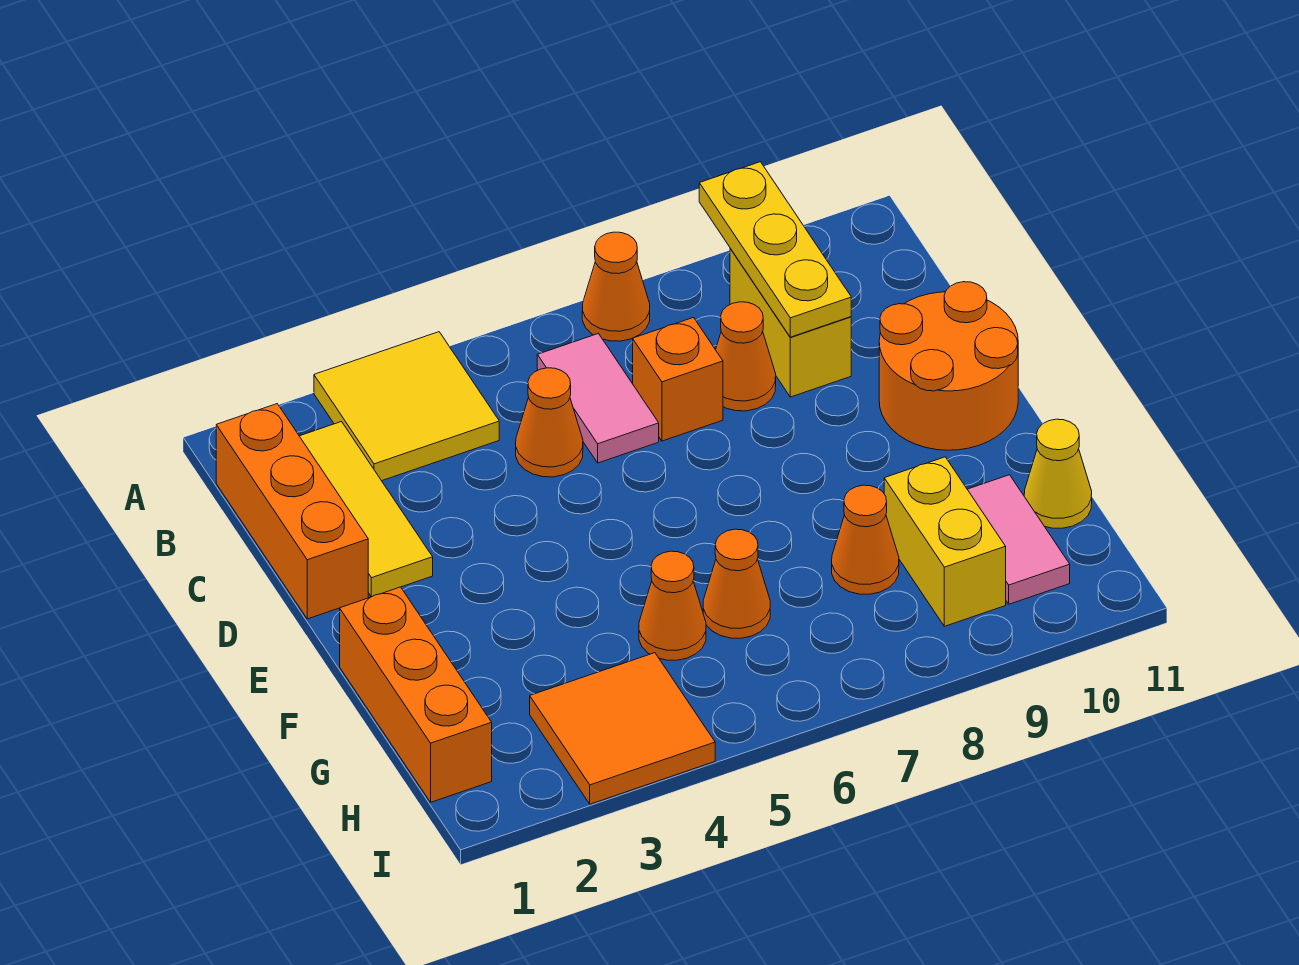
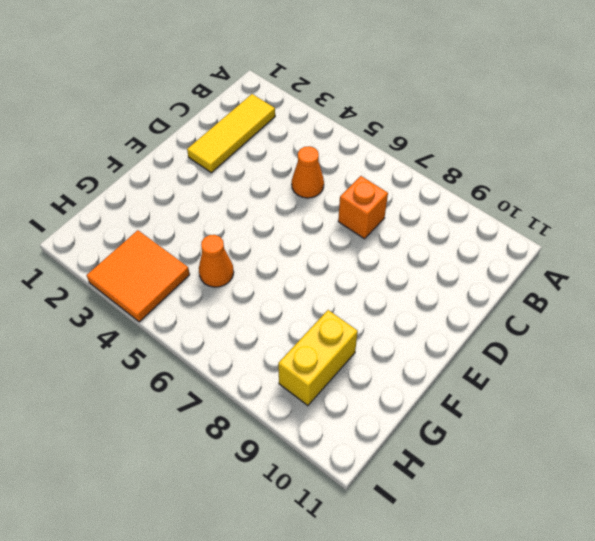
none -> yellow 2x2 tile [314,332,499,481]
none -> orange 1x1 cone [582,232,650,341]
none -> orange 1x3 brick [216,404,368,619]

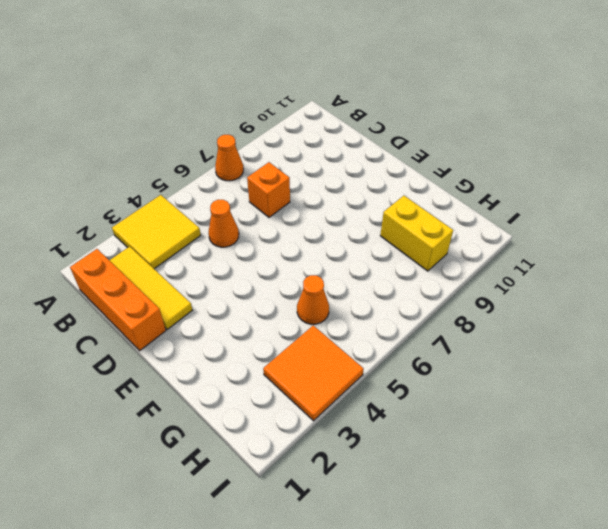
none -> pink 1x2 tile [537,334,659,463]
none -> yellow 1x2 brick [730,248,851,397]
none -> orange 1x1 cone [716,302,776,411]

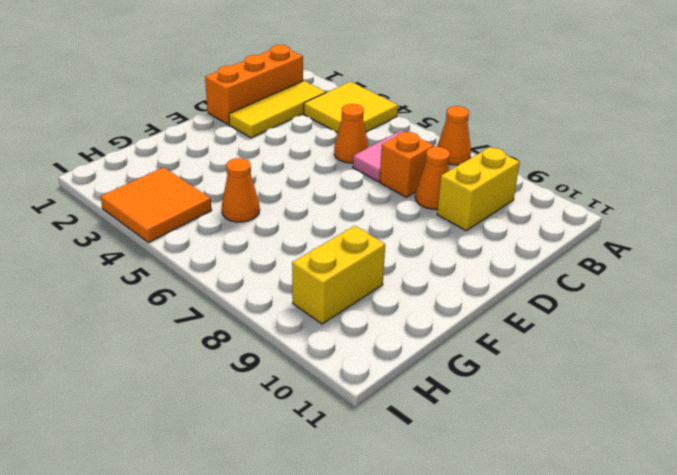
none -> orange 2x2 round brick [879,282,1018,450]
none -> orange 1x3 brick [340,587,492,802]
none -> orange 1x1 cone [703,529,770,638]

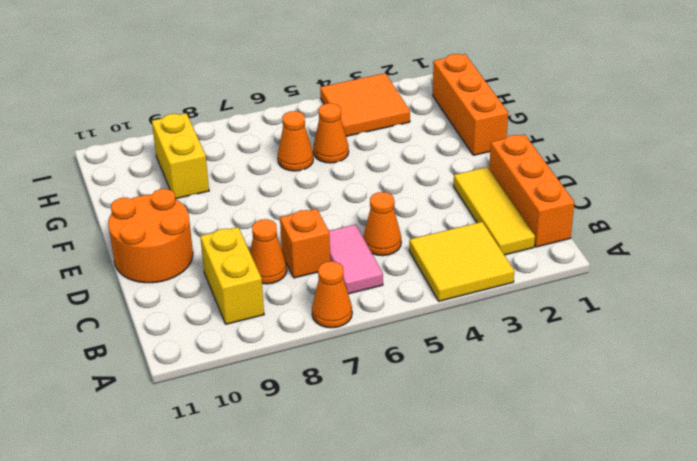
none -> orange 1x1 cone [832,485,899,594]
none -> pink 1x2 tile [967,475,1070,604]
none -> yellow 1x1 cone [1024,419,1092,528]

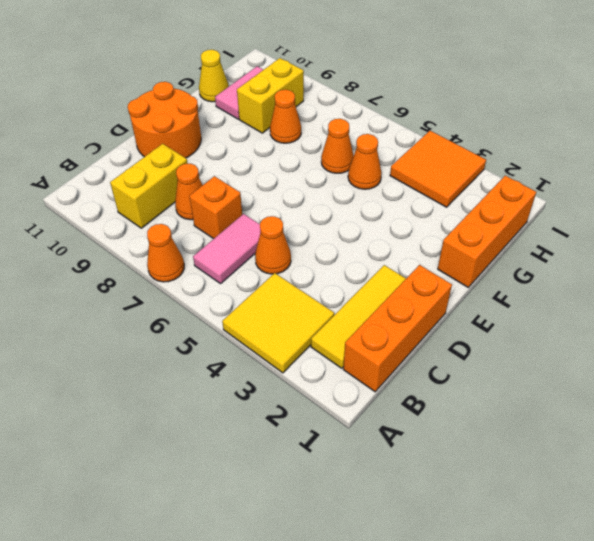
none -> yellow 1x3 plate [699,162,851,337]

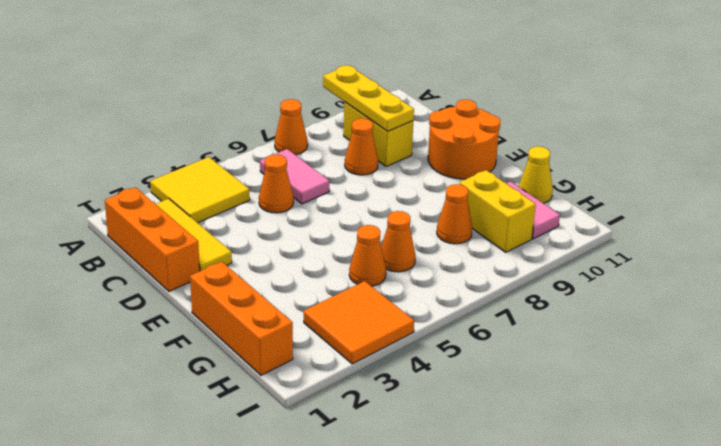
none -> orange 1x1 brick [633,318,723,441]

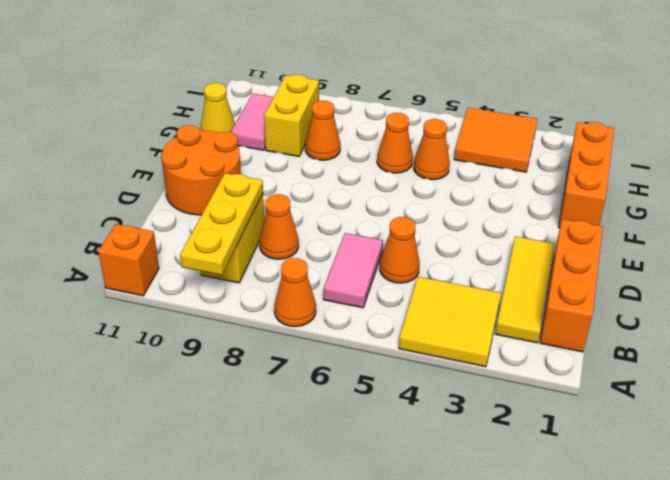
orange 1x1 brick [98,224,159,296] -> orange 1x1 brick moved to [633,318,723,441]

